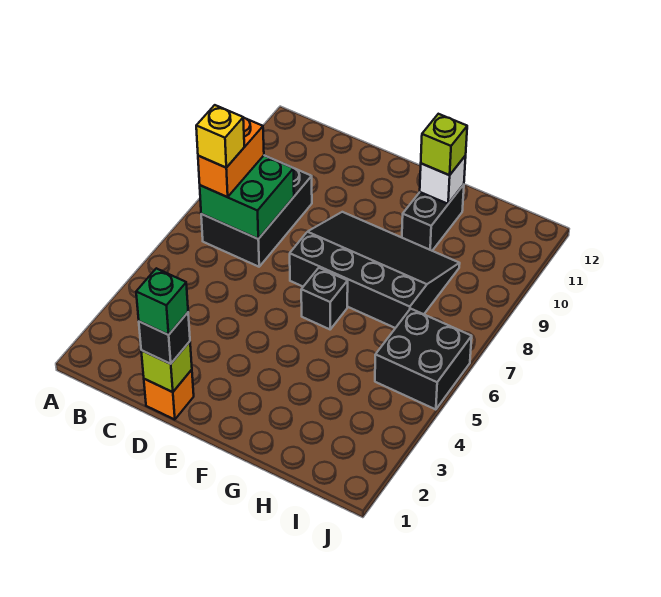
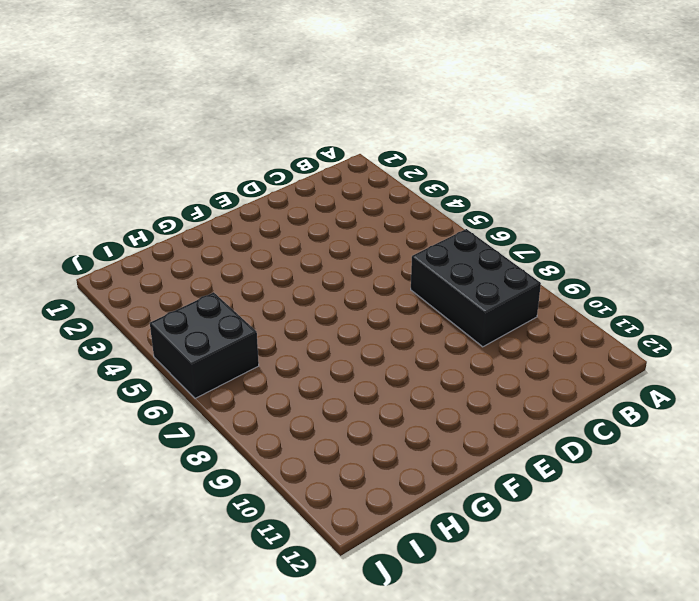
none -> orange 1x1 brick [144,370,194,420]
none -> black 3x4 slope [290,212,460,328]
none -> black 1x1 brick [301,268,348,329]

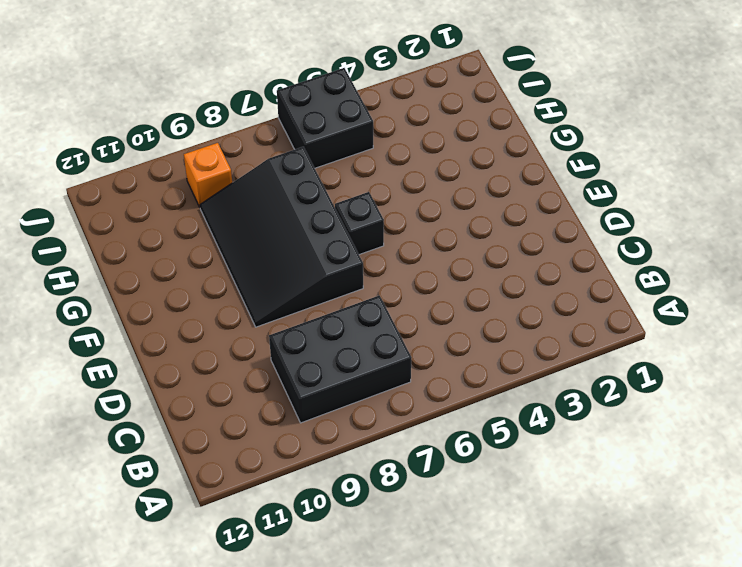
orange 1x1 brick [184,143,232,207] -> orange 1x1 brick moved to [144,370,194,420]
none -> black 1x2 brick [402,185,464,251]
none -> green 2x2 brick [200,156,294,239]
none -> lime 1x1 brick [141,342,192,392]

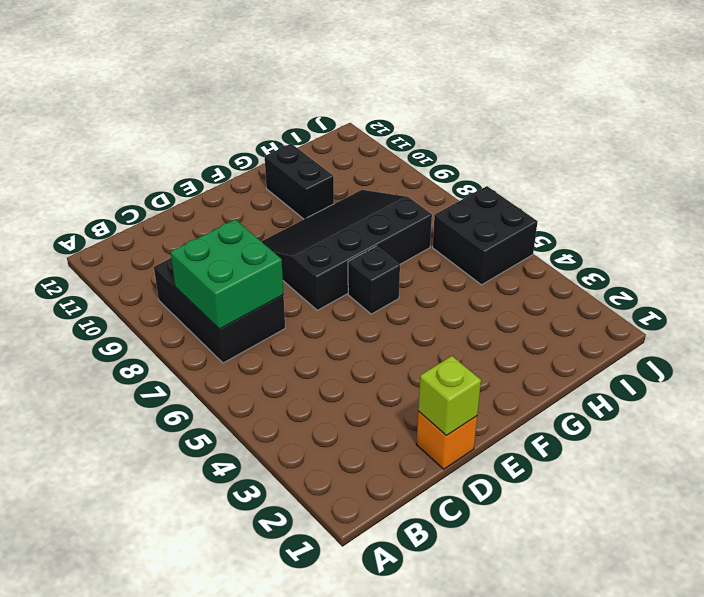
none -> white 1x1 brick [420,156,466,204]
none -> orange 1x2 brick [198,118,264,197]
none -> black 1x1 brick [139,313,190,364]

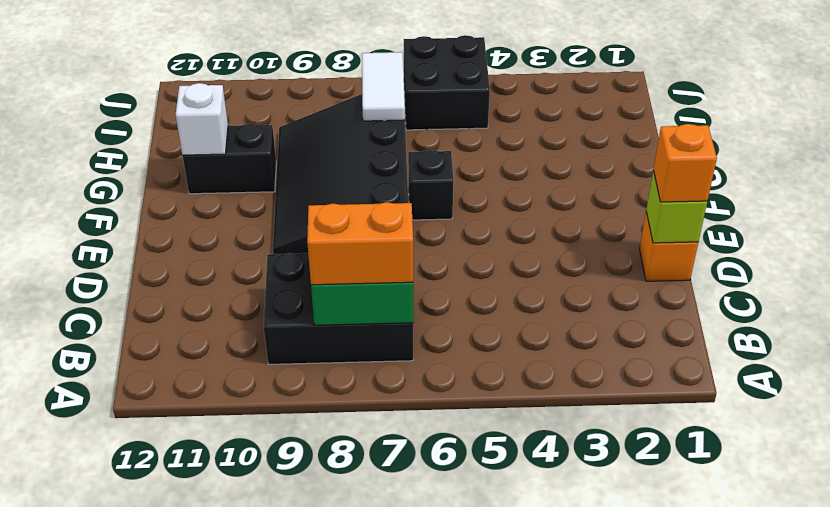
orange 1x1 brick [653,124,717,202] -> black 1x1 brick [139,313,190,364]
white 1x2 tile [362,52,405,121] -> none
none -> lime 1x1 brick [421,114,467,175]
none -> yellow 1x1 brick [196,105,244,168]
none -> green 1x1 brick [136,268,188,335]

